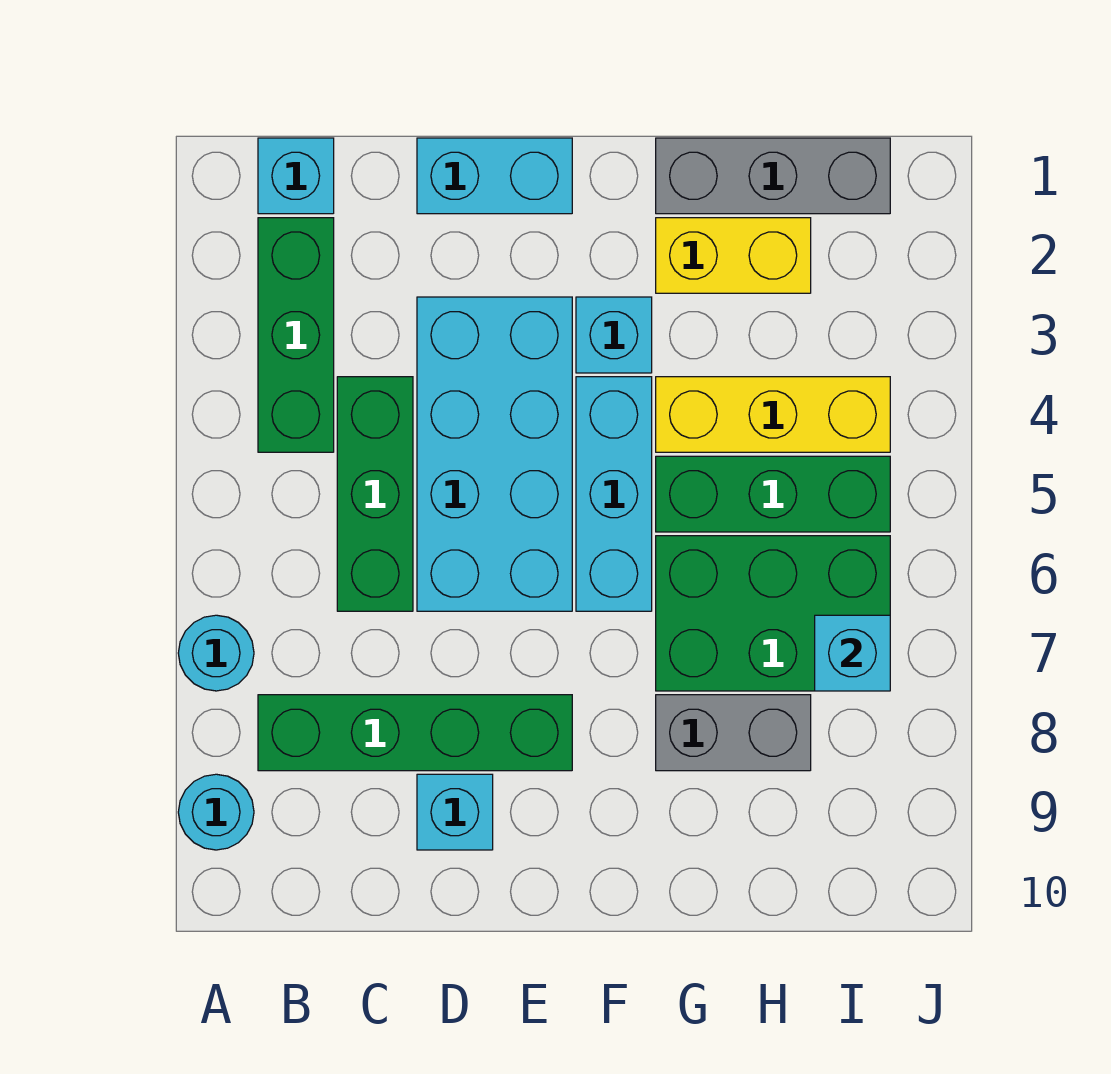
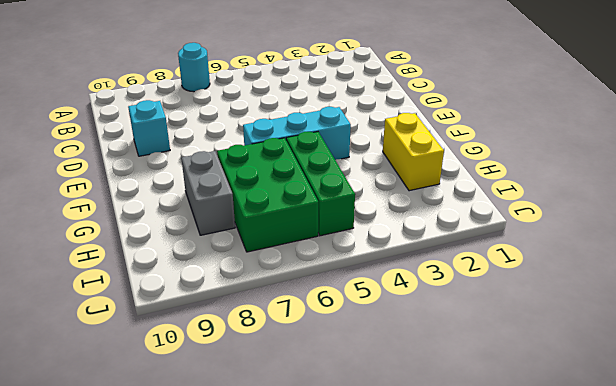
none -> cyan 1x1 round brick [178,774,254,850]
none -> cyan 1x1 brick [258,138,334,214]
none -> green 1x3 brick [258,218,334,452]

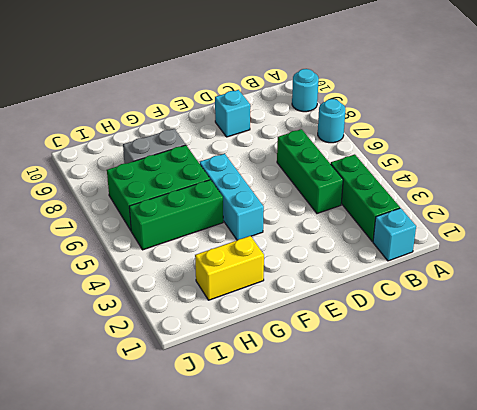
none -> green 1x4 brick [258,695,572,771]
none -> cyan 1x2 brick [417,138,572,214]
none -> cyan 2x4 brick [417,297,572,611]

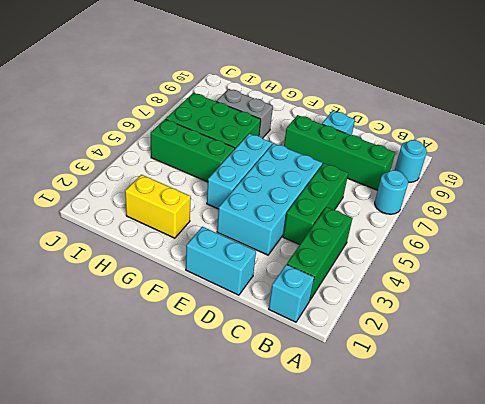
none -> cyan 1x1 brick [576,297,652,373]
none -> grey 1x3 brick [656,138,890,214]
none -> yellow 1x3 brick [656,377,890,452]

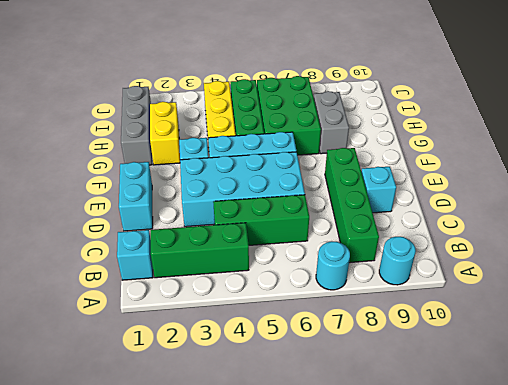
none -> cyan 1x1 brick [815,615,890,691]

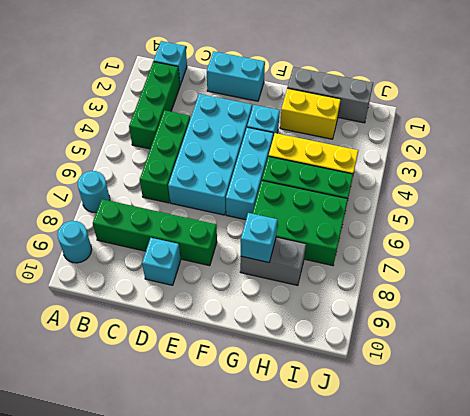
cyan 1x1 brick [241,213,277,262] -> cyan 1x1 brick moved to [815,615,890,691]

